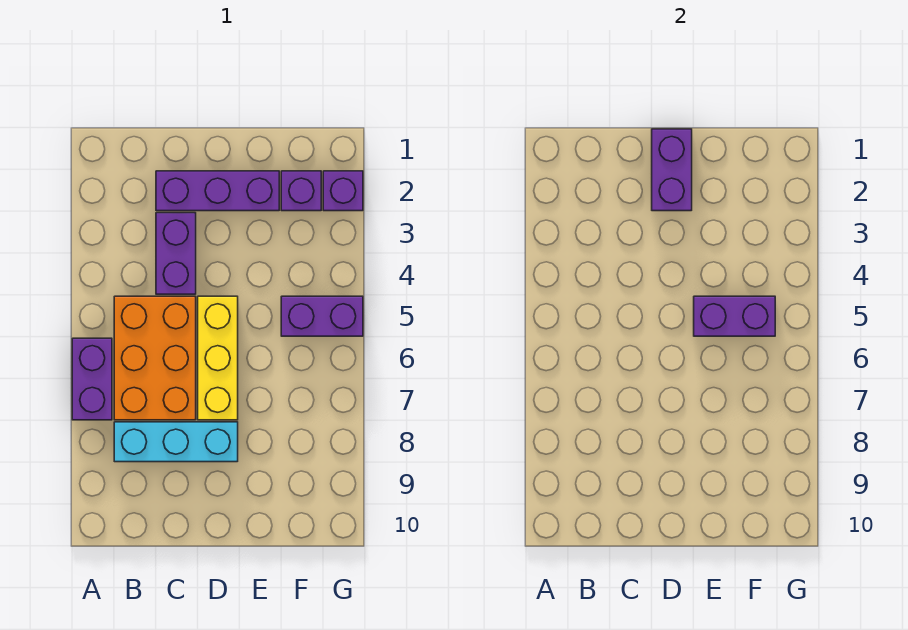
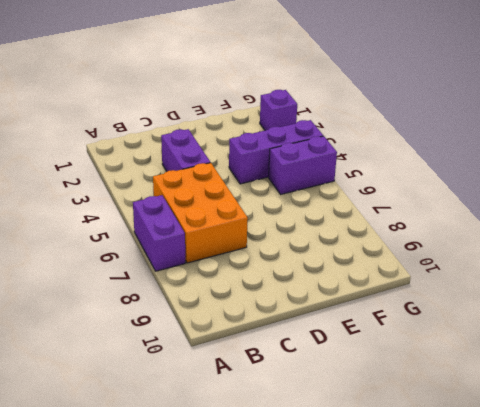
purple 1x3 brick [229,120,323,184] -> purple 1x3 brick moved to [156,171,279,211]
none -> cyan 1x3 brick [114,422,238,462]
none -> yellow 1x3 brick [198,296,238,420]

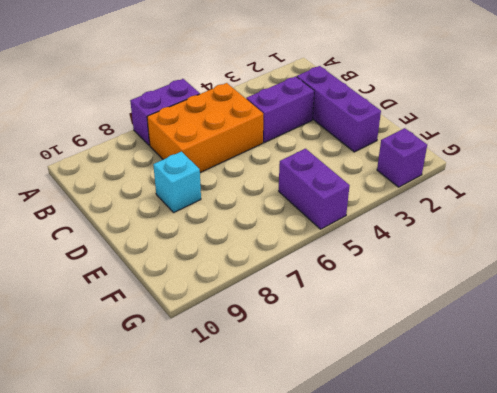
cyan 1x1 brick [153,152,201,212] -> cyan 1x3 brick [114,422,238,462]
none -> yellow 1x3 brick [198,296,238,420]
none -> purple 1x1 brick [281,171,321,211]

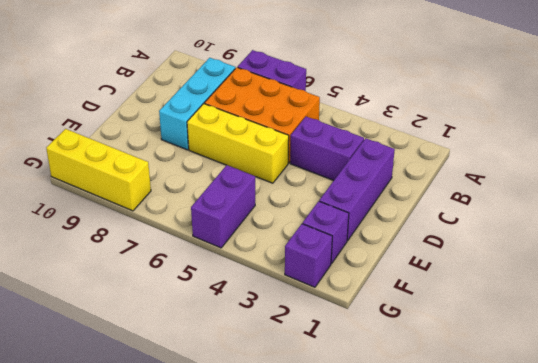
yellow 1x3 brick [46,129,151,211] -> none
none -> purple 1x2 brick [652,129,692,211]
none -> purple 1x2 brick [694,296,775,336]

